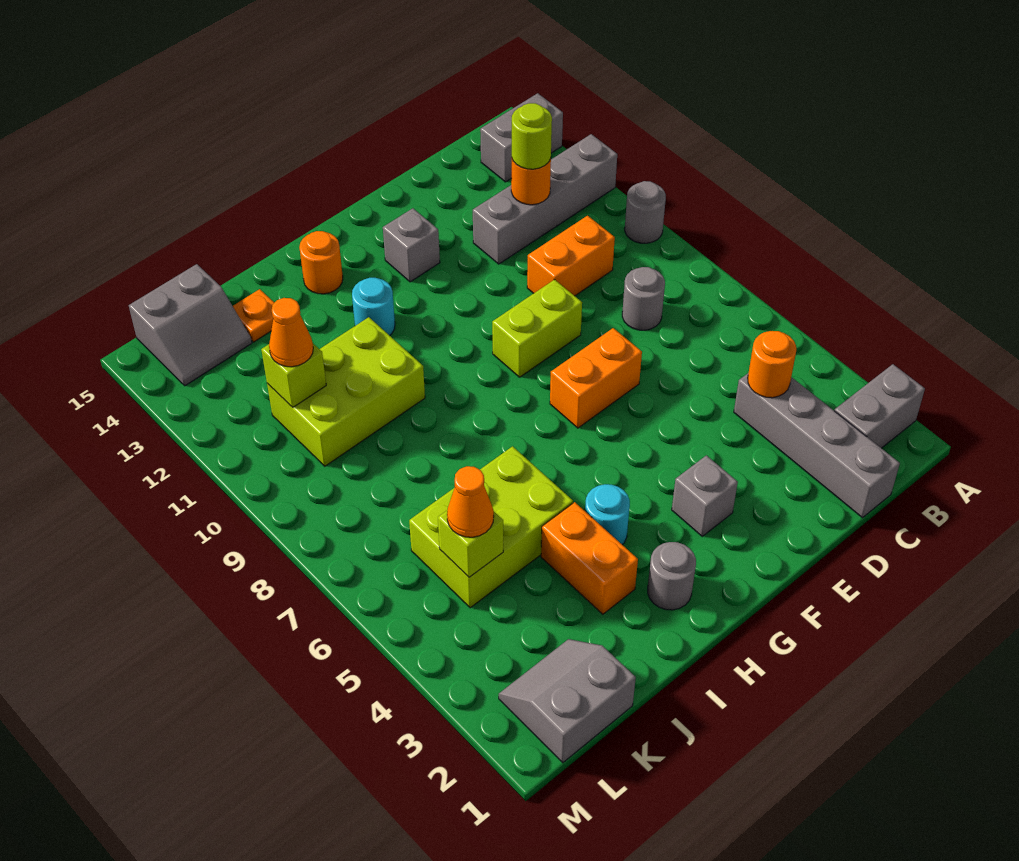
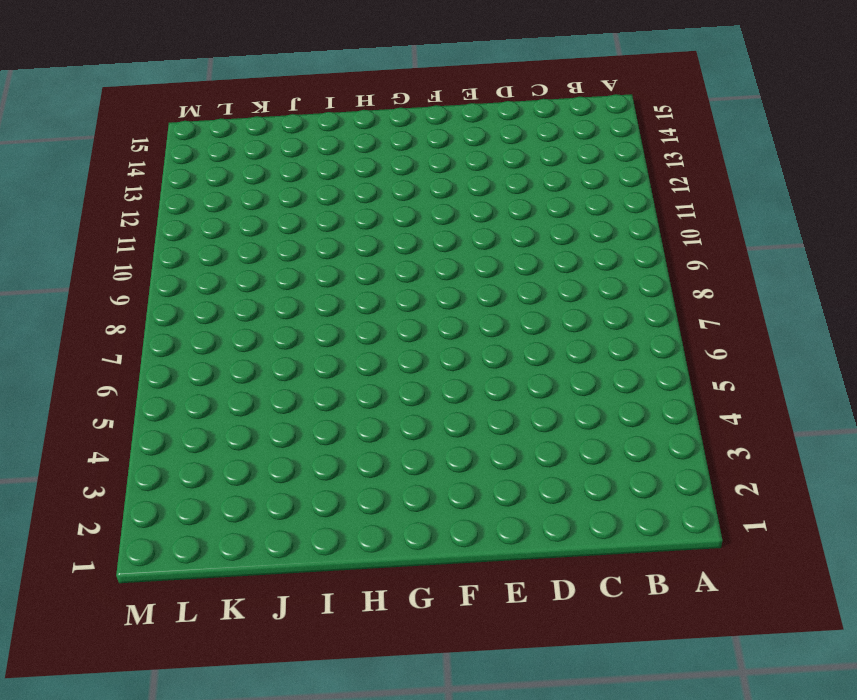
none -> grey 1x2 brick [834,364,925,448]
none -> grey 1x1 round brick [625,181,666,243]
none -> grey 1x4 brick [473,134,617,264]

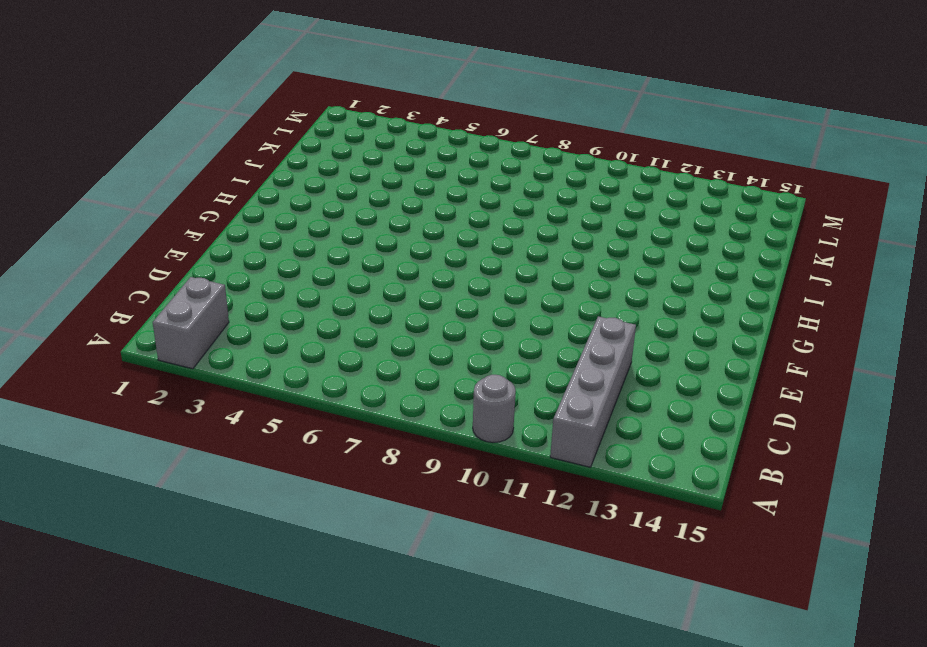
none -> grey 1x2 brick [480,93,563,182]
none -> grey 1x4 brick [734,374,900,518]
none -> grey 1x1 round brick [622,267,665,330]

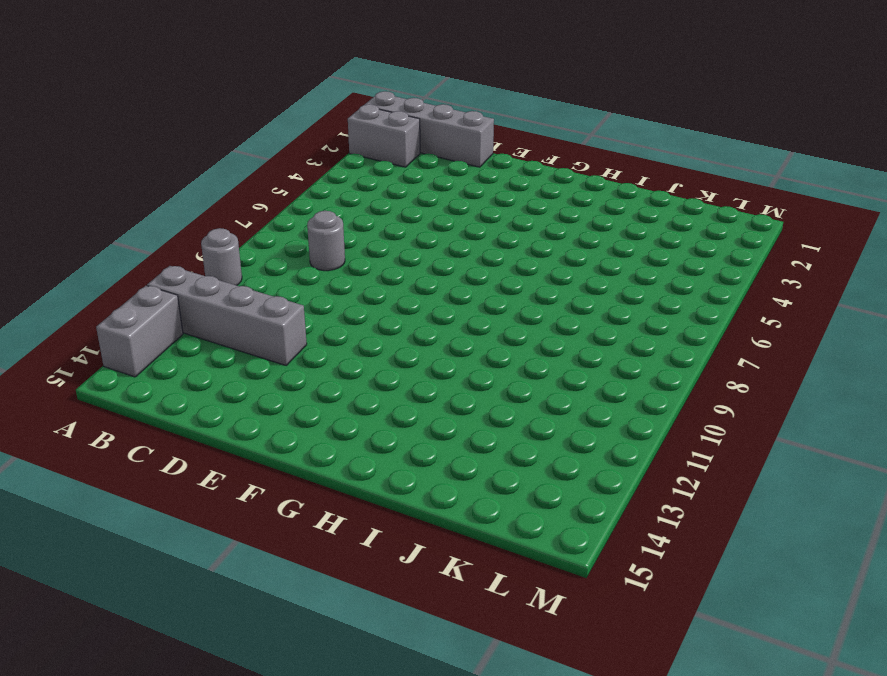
grey 1x4 brick [365,91,494,167] -> grey 1x4 brick turned to [734,374,900,518]
grey 1x2 brick [96,286,183,377] -> grey 1x2 brick turned to [480,93,563,182]
none -> orange 1x2 brick [527,216,615,296]
none -> orange 1x2 brick [550,328,642,428]
none -> lime 1x2 brick [492,280,582,377]

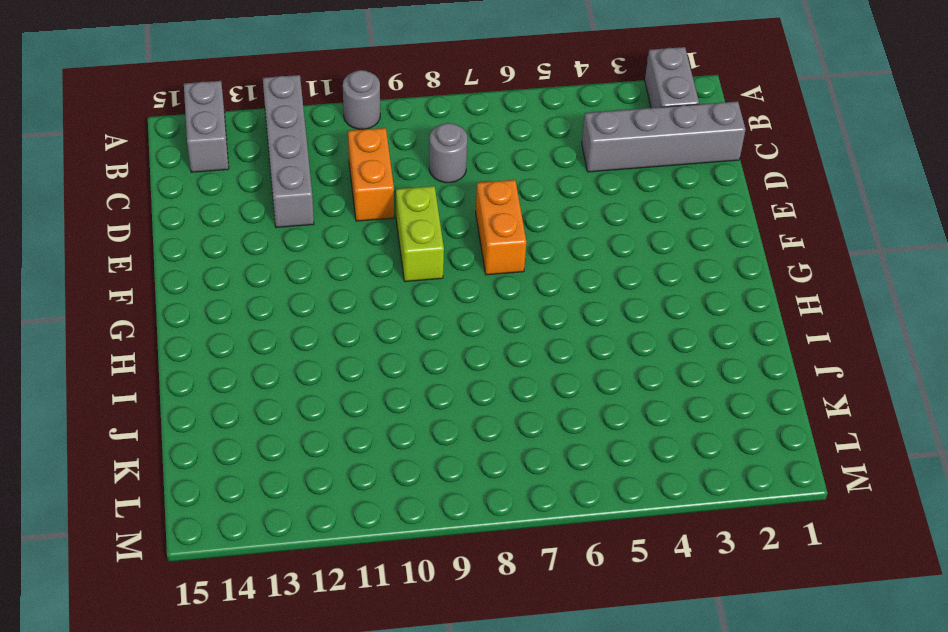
none -> grey 1x1 brick [672,455,738,536]
none -> grey 1x1 brick [383,208,440,282]
none -> grey 1x1 round brick [648,542,696,610]

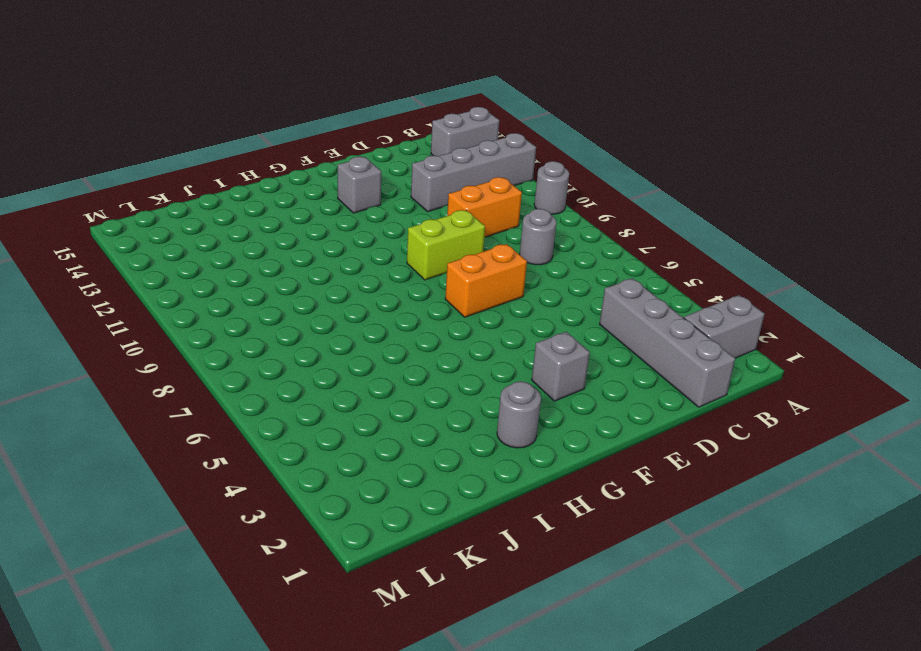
none -> cyan 1x1 round brick [585,484,630,545]
none -> cyan 1x1 round brick [352,278,395,336]
none -> orange 1x1 round brick [299,231,343,294]

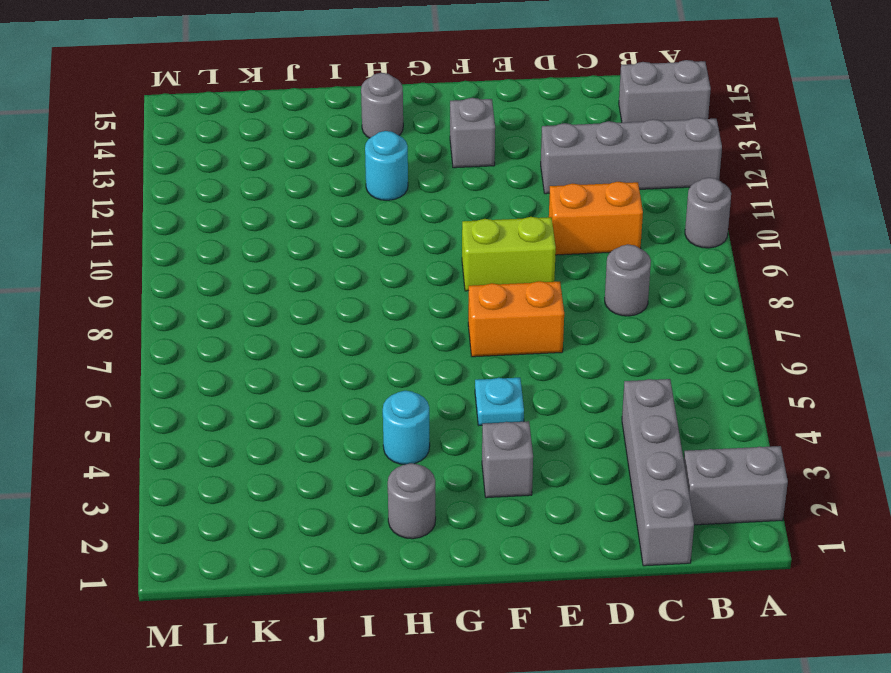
cyan 1x1 plate [475,378,524,425] -> none
grey 1x1 round brick [361,73,403,138] -> orange 1x1 round brick [299,231,343,294]
none -> orange 1x2 brick [541,502,638,614]
none -> lime 2x3 brick [409,446,573,608]
none -> lime 2x3 brick [267,317,425,466]

